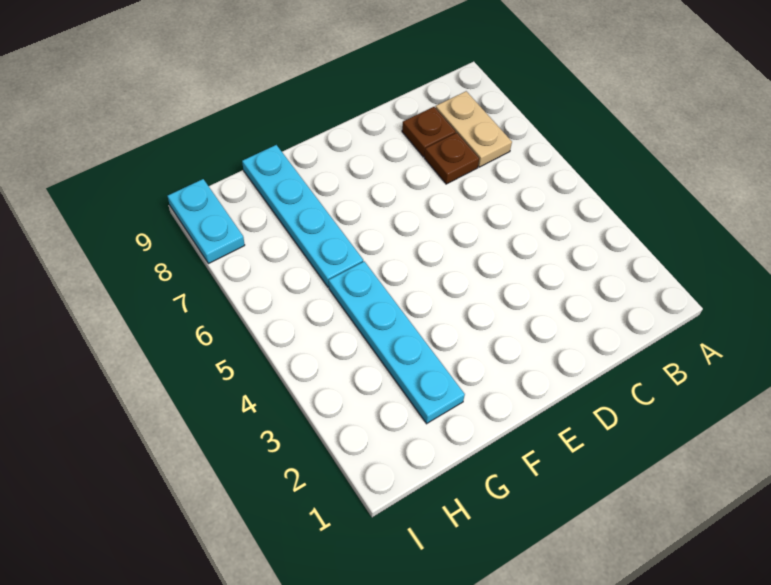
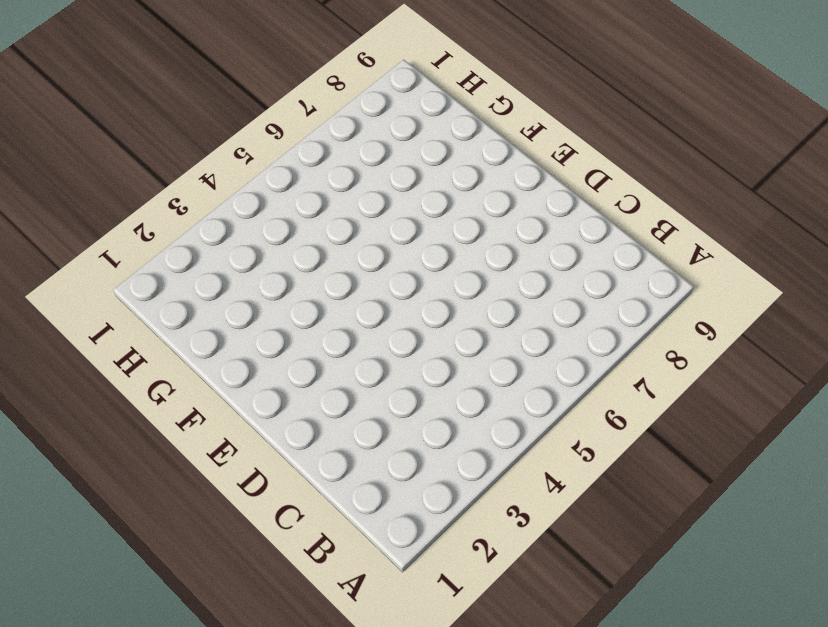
none -> tan 1x2 plate [436,91,512,167]
none -> brown 1x1 plate [424,133,479,184]

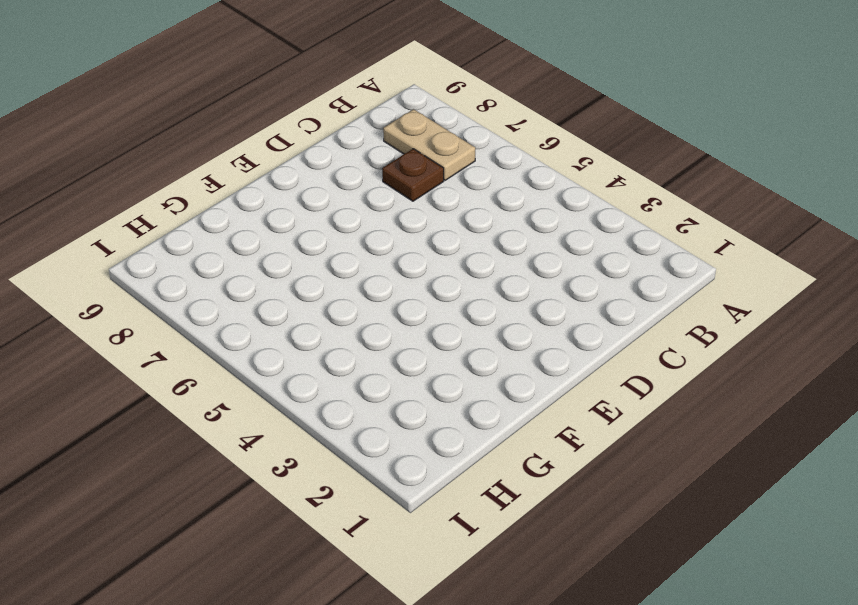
none -> brown 1x1 plate [402,107,456,157]
none -> cyan 1x4 plate [329,261,465,424]

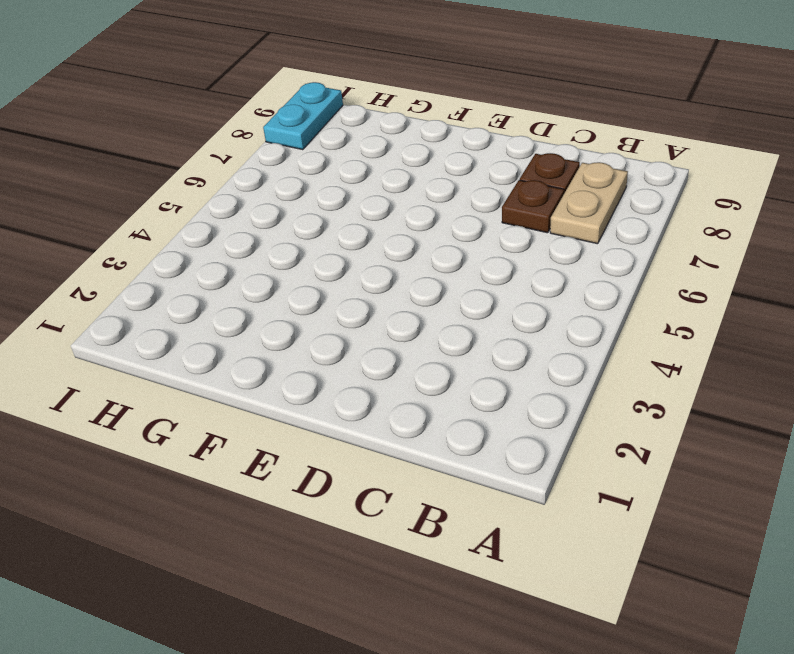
none -> cyan 1x4 plate [329,261,465,424]
none -> cyan 1x4 plate [242,145,363,287]

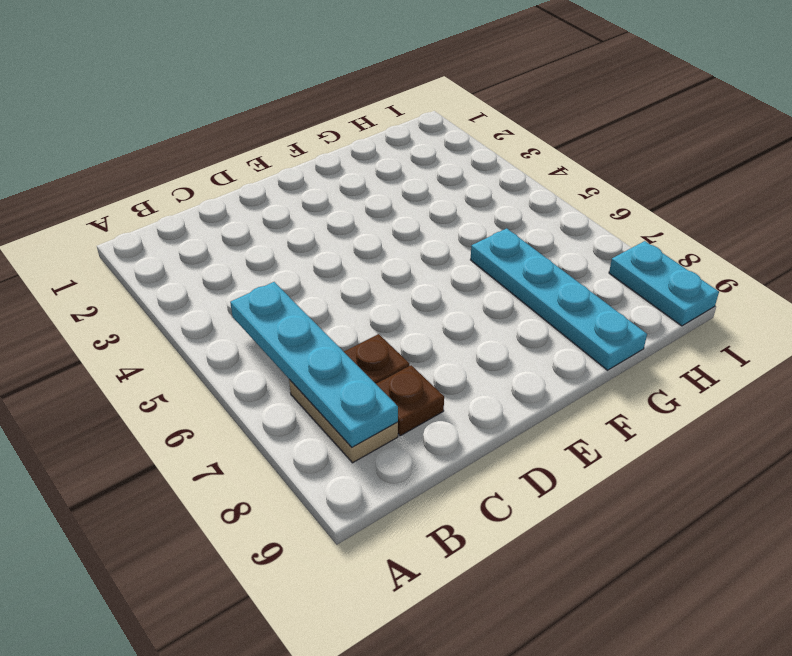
cyan 1x4 plate [230,282,398,447] -> cyan 1x4 plate moved to [329,261,465,424]

